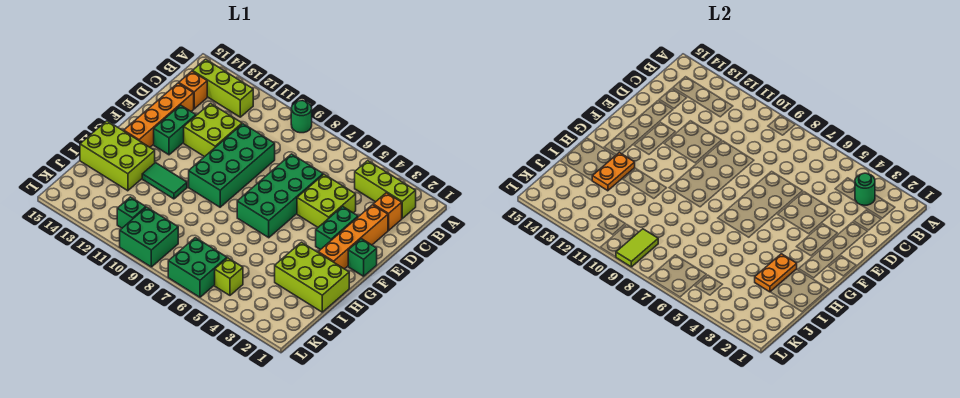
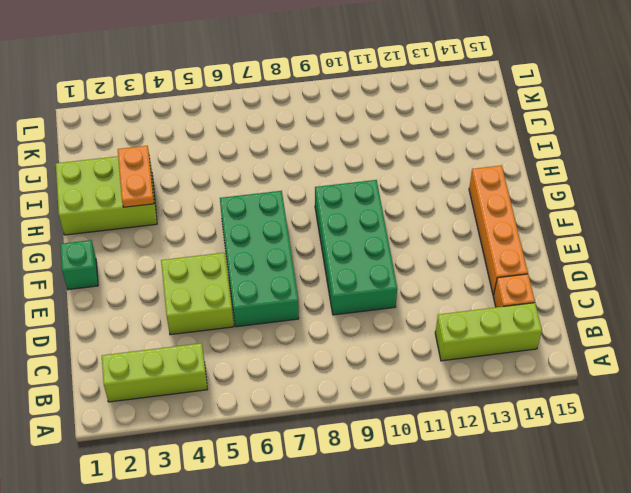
none -> green 1x1 round brick [291,101,312,133]
none -> orange 1x1 brick [373,193,402,230]
none -> orange 1x4 brick [318,205,388,269]

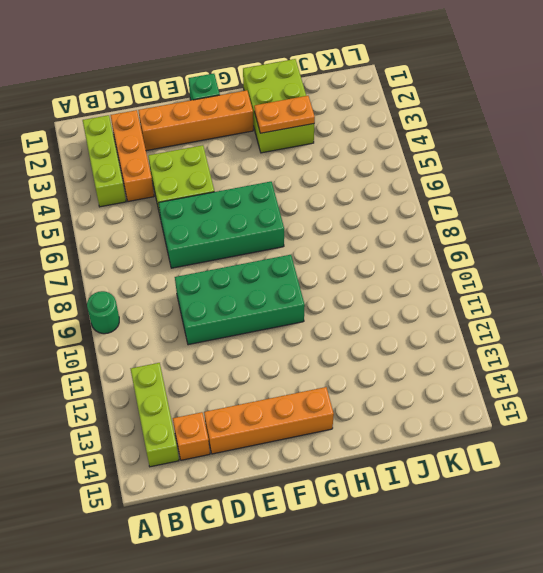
orange 1x3 brick [111,110,154,202] -> orange 1x1 brick [373,193,402,230]
none -> lime 2x2 brick [184,103,242,157]
none -> green 1x2 brick [316,206,358,250]
none -> green 1x2 brick [154,105,196,155]

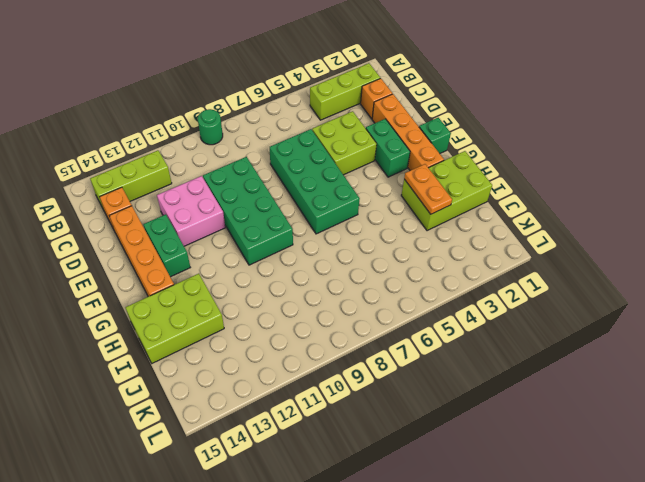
pink 2x2 brick [157,176,225,246] -> lime 2x2 brick [184,103,242,157]
none -> green 1x2 tile [142,163,187,199]
none -> lime 1x1 brick [215,258,243,295]
none -> green 2x2 brick [168,238,227,297]

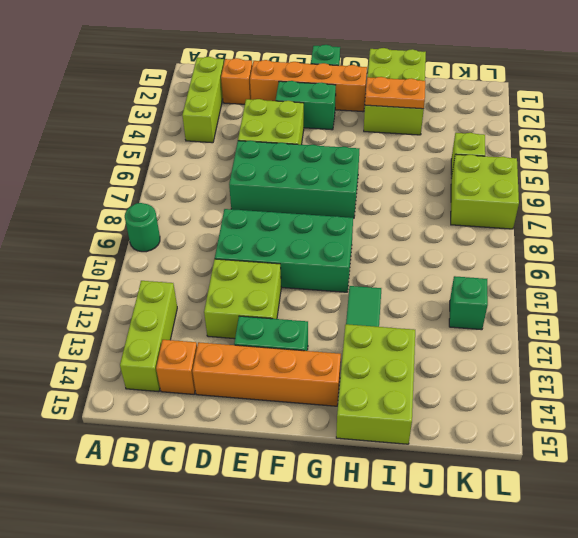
lime 2x2 brick [451,154,519,229] -> green 2x2 brick [168,238,227,297]
none -> green 2x2 brick [120,207,178,267]
none -> green 1x1 round brick [855,173,875,205]
none -> orange 1x2 plate [592,152,635,191]

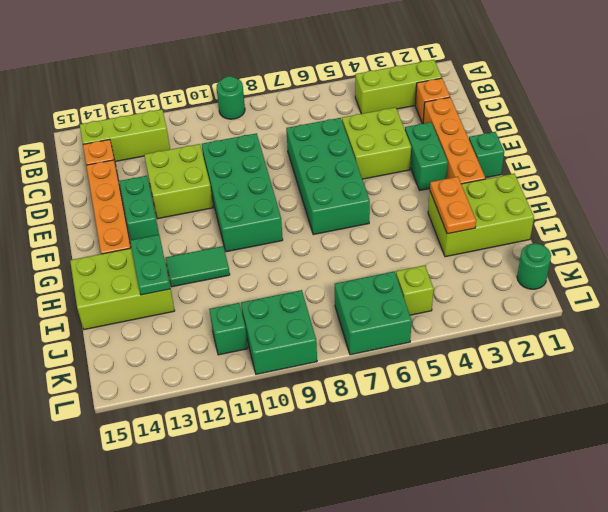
green 1x2 plate [130,235,170,295] -> orange 1x2 plate [592,152,635,191]
green 1x1 round brick [517,243,551,289] -> green 1x1 round brick moved to [855,173,875,205]
none -> lime 1x2 tile [616,229,658,267]

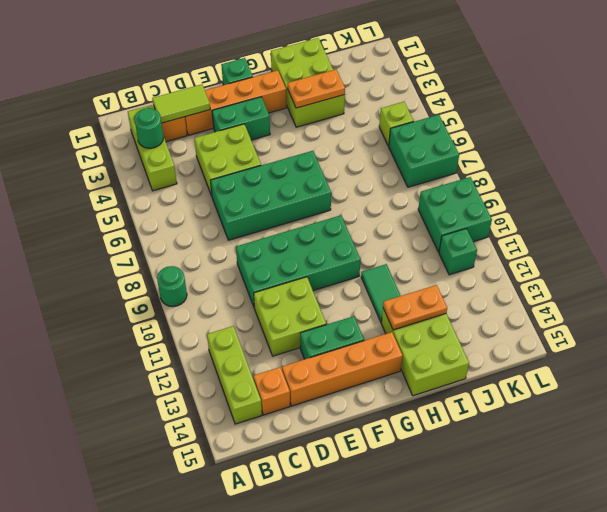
lime 1x2 tile [152,84,210,123] -> lime 1x2 tile moved to [616,229,658,267]

